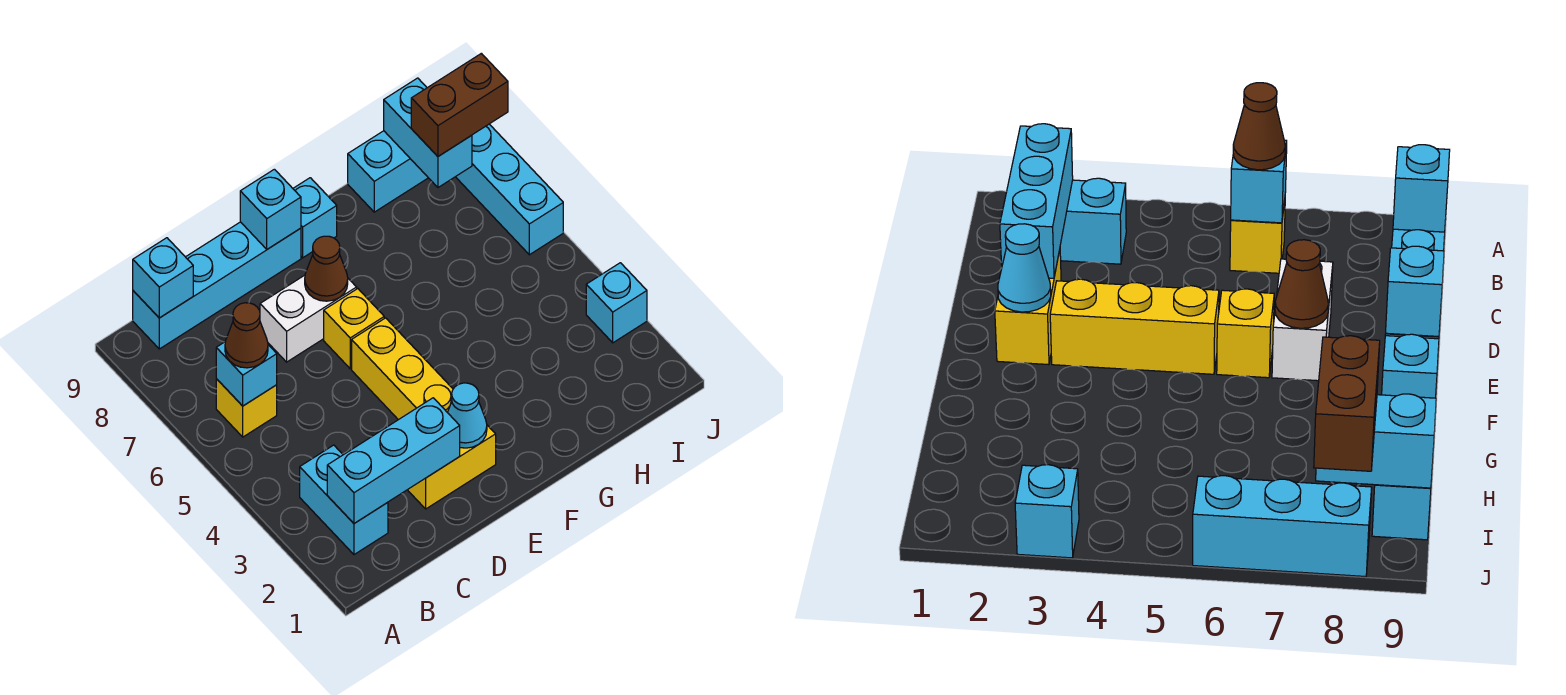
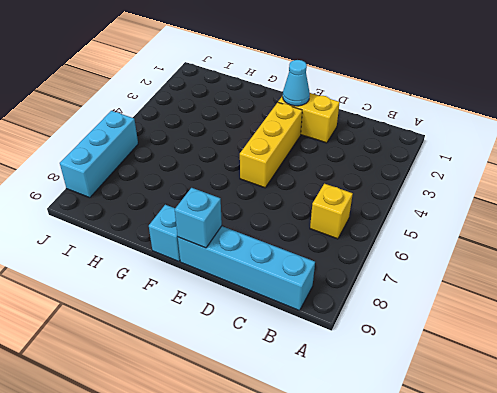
none -> cyan 1x2 brick [300,445,388,555]
none -> white 1x2 brick [260,275,357,362]
none -> yellow 1x1 brick [324,289,384,369]

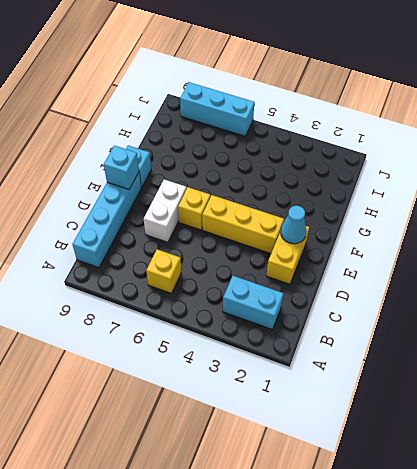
none -> cyan 1x2 brick [348,131,428,212]
none -> cyan 1x1 brick [586,263,647,343]
none -> cyan 1x3 brick [327,398,460,523]

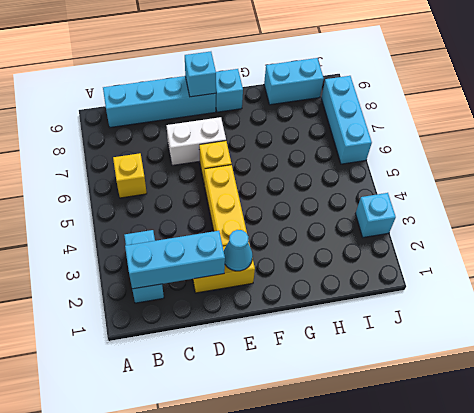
none -> cyan 1x1 brick [216,341,277,406]
none -> cyan 1x1 brick [133,238,193,318]
none -> brown 1x1 cone [305,236,348,301]

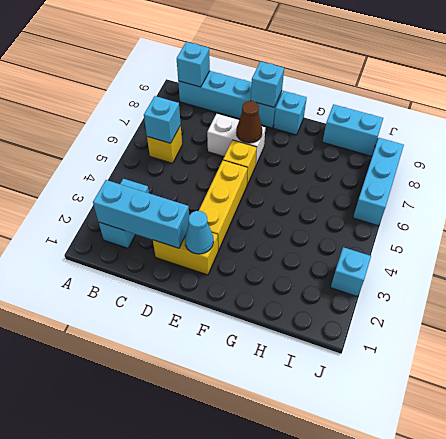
none -> cyan 1x2 brick [384,78,472,187]
none -> brown 1x1 cone [225,303,268,368]
none -> brown 1x2 brick [411,53,508,156]

